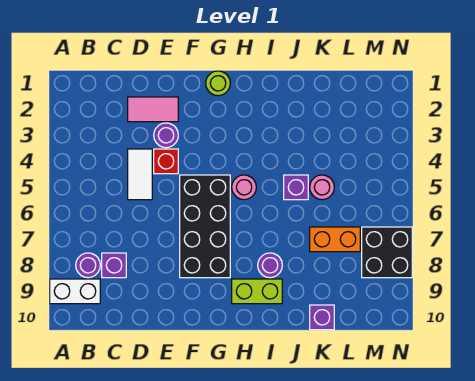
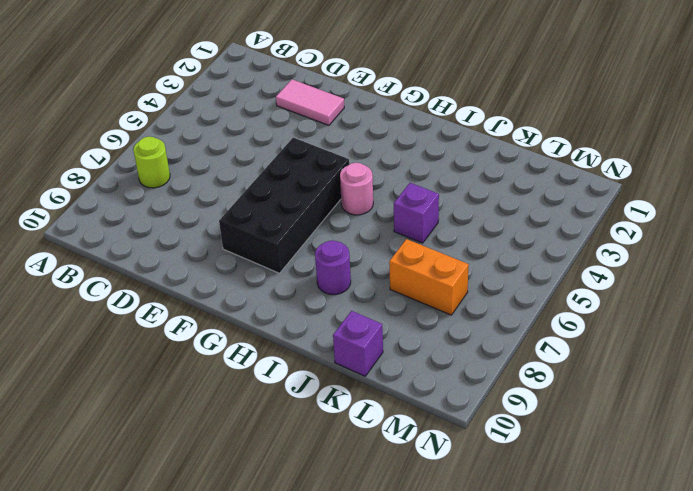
lime 1x1 round brick [133,136,170,188] -> lime 1x1 round brick moved to [206,71,230,96]
none -> white 1x2 brick [50,279,100,304]
none -> purple 1x1 round brick [76,253,100,278]
none -> purple 1x1 brick [102,253,126,278]

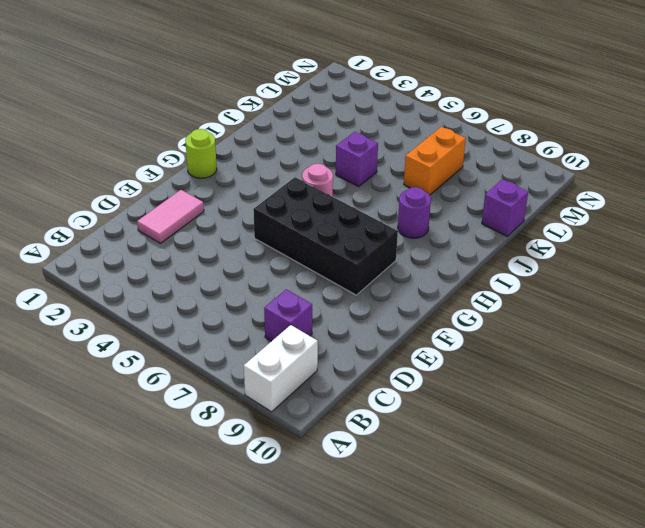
none -> purple 1x1 round brick [76,253,100,278]
none -> white 1x2 tile [128,149,152,200]
none -> purple 1x1 round brick [154,123,178,148]

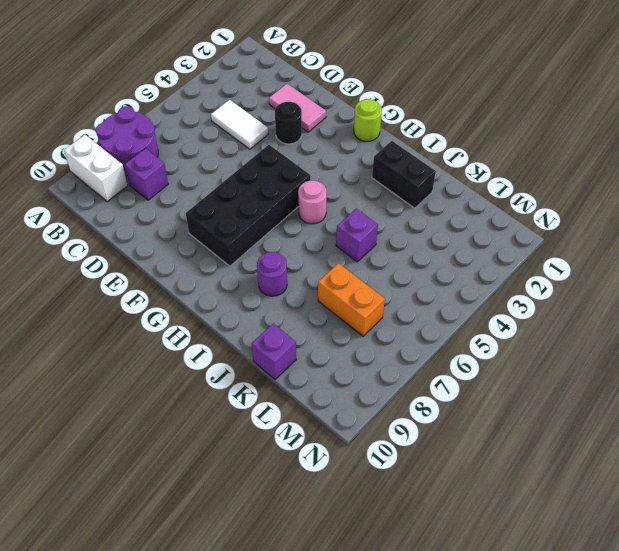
purple 2x2 round brick [96,106,158,176] -> purple 1x1 round brick [76,253,100,278]
white 1x2 tile [211,100,268,149] -> white 1x2 tile turned to [128,149,152,200]
black 1x1 round brick [275,101,302,144] -> purple 1x1 round brick [154,123,178,148]
black 1x2 brick [372,141,436,208] -> none
none -> red 1x1 brick [154,149,178,174]
none -> lime 1x2 brick [232,279,282,304]
none -> pink 1x1 round brick [310,175,334,200]

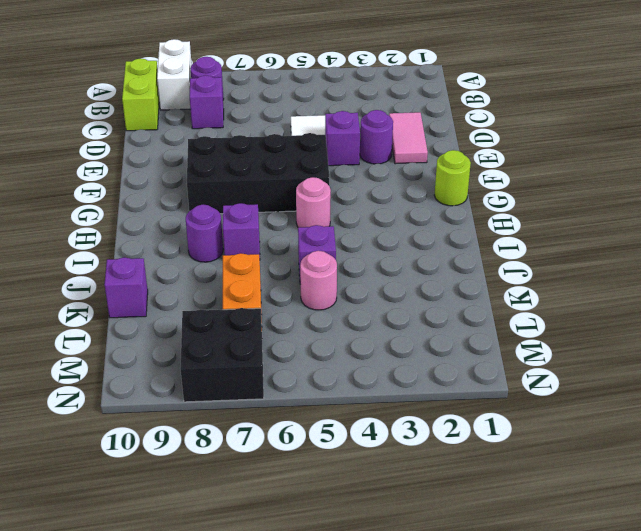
lime 1x2 brick [122,59,159,131] -> lime 1x2 brick moved to [232,279,282,304]
purple 1x1 brick [325,111,360,166] -> red 1x1 brick [154,149,178,174]
purple 1x1 brick [223,203,260,258] -> none

